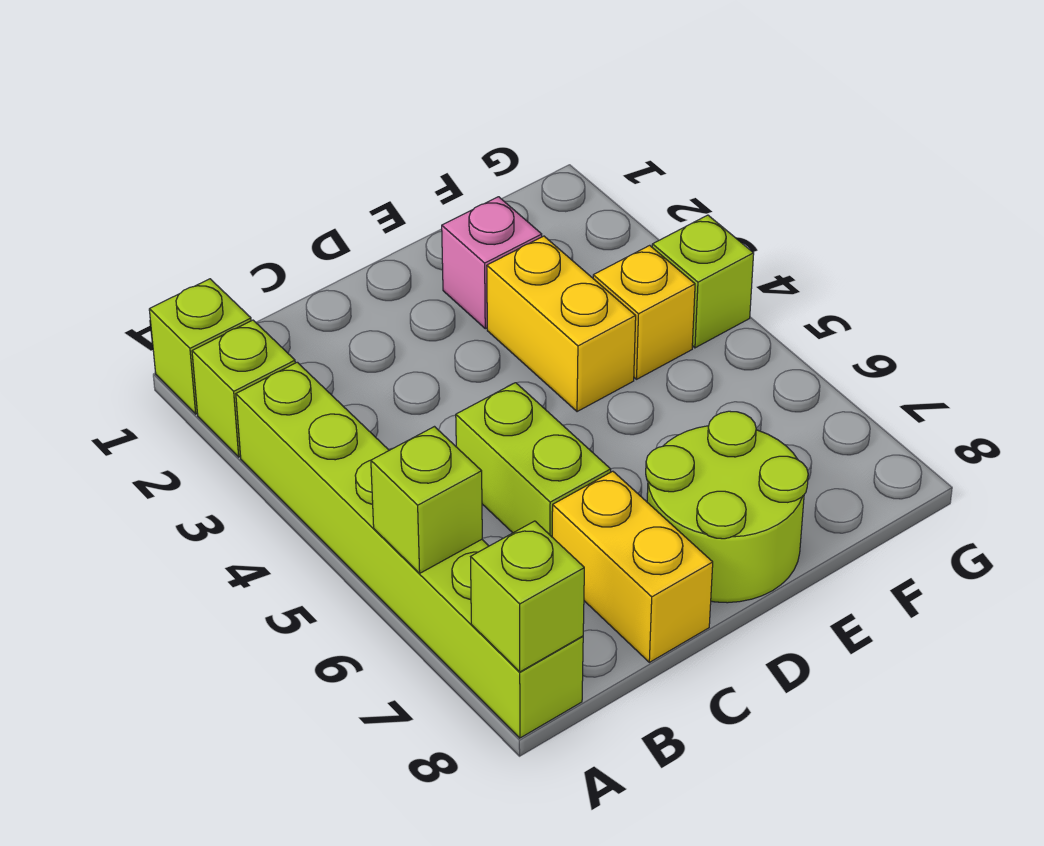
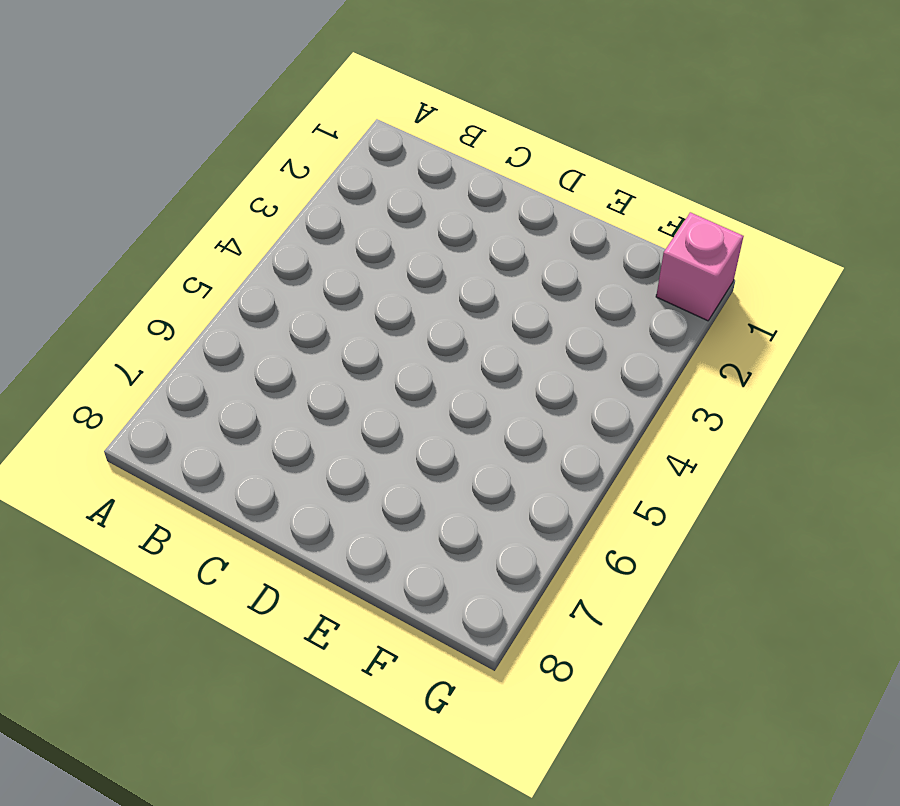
pink 1x1 brick [656,212,744,321] -> pink 1x1 brick moved to [442,197,542,329]
none -> lime 1x1 brick [149,279,251,414]
none -> lime 1x1 brick [192,320,295,457]
none -> lime 1x6 brick [236,362,583,738]

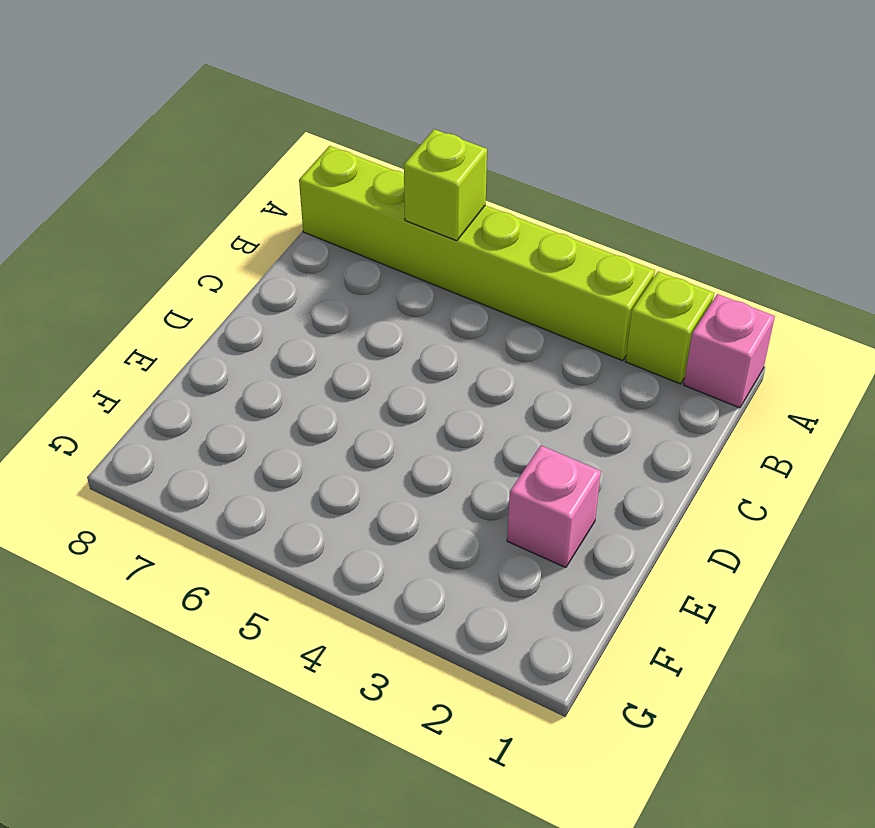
pink 1x1 brick [684,294,775,408] -> lime 1x1 brick [149,279,251,414]
none -> lime 1x2 brick [456,383,611,537]
none -> yellow 1x2 brick [552,471,713,662]
none -> lime 2x2 round brick [646,411,808,603]

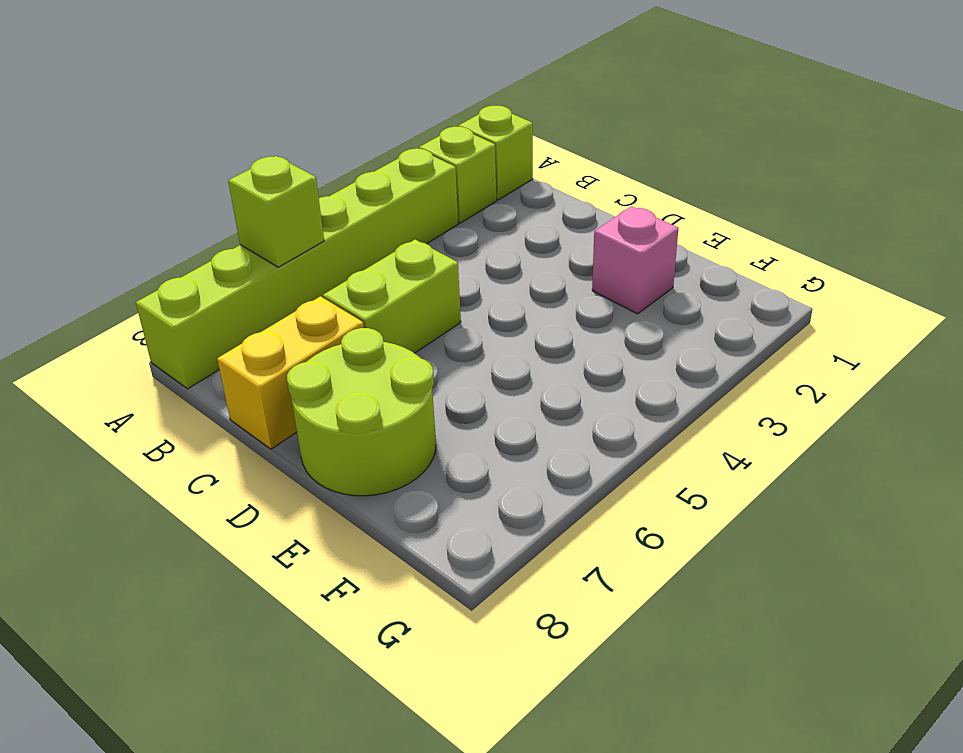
none -> yellow 1x2 brick [487,236,636,412]
none -> yellow 1x1 brick [593,245,695,379]
none -> lime 1x1 brick [652,215,754,348]

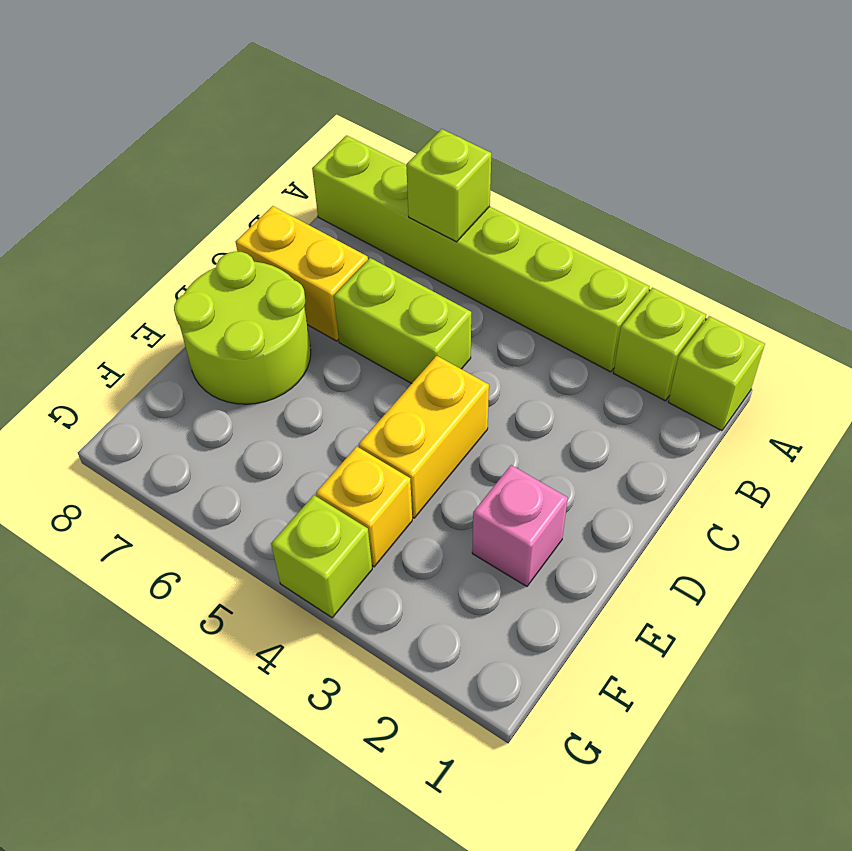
yellow 1x2 brick [359,356,489,518] -> yellow 1x2 brick turned to [487,236,636,412]
none -> lime 1x1 brick [471,521,584,672]

